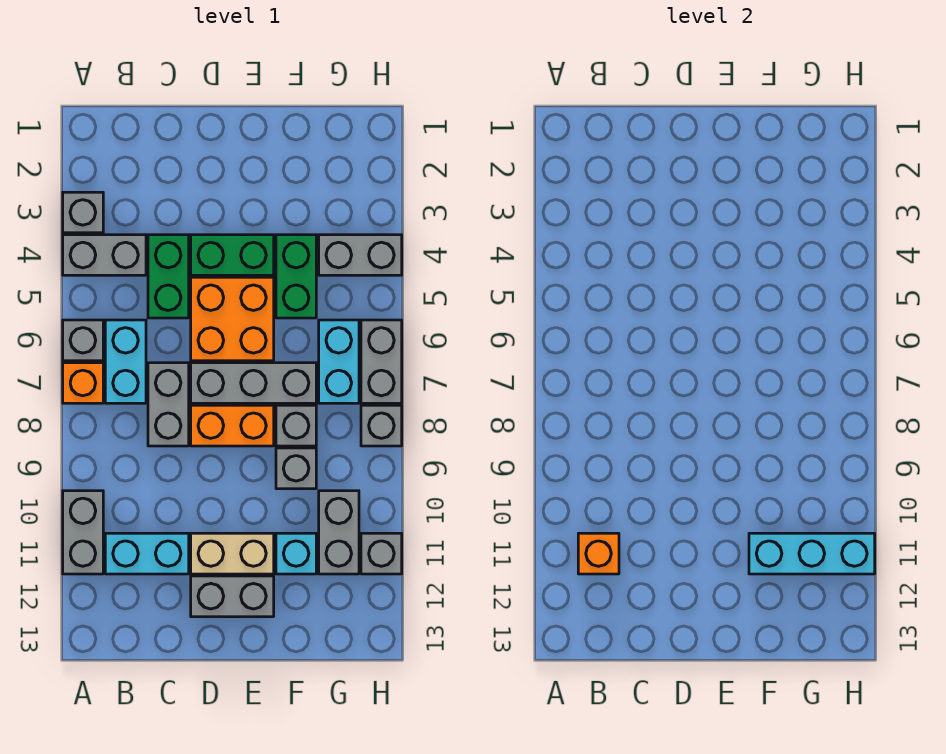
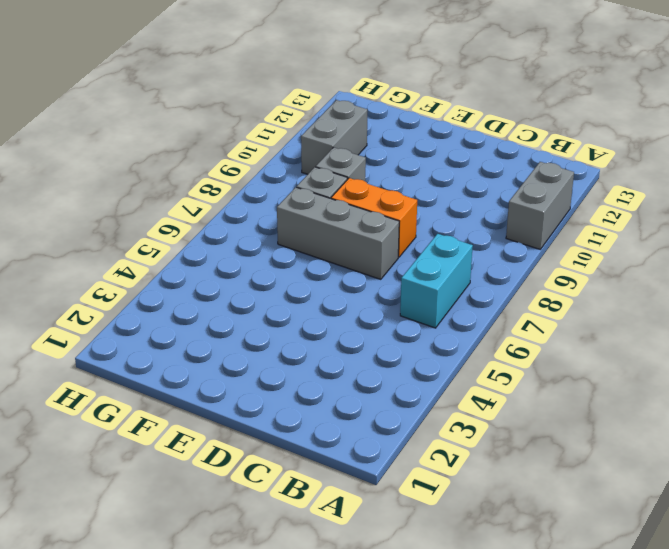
none -> grey 1x1 brick [63,192,103,233]
none -> grey 1x2 brick [63,235,146,275]
none -> grey 1x1 brick [63,320,103,361]

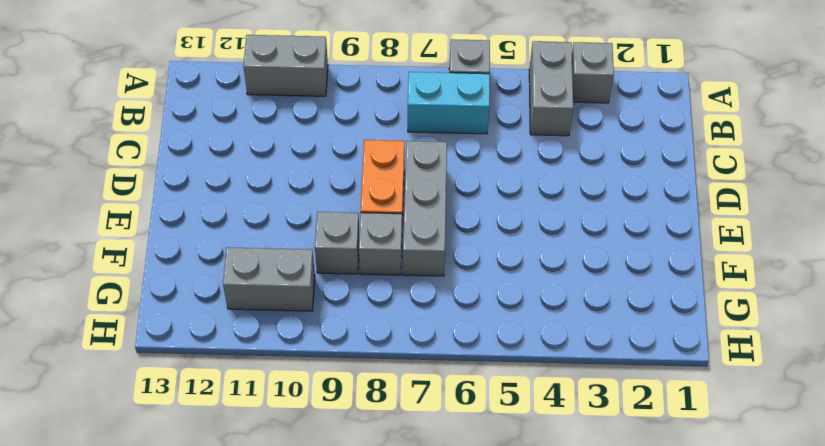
none -> orange 1x1 brick [63,363,103,403]
none -> cyan 1x2 brick [105,533,189,574]
none -> green 1x2 brick [148,235,189,318]

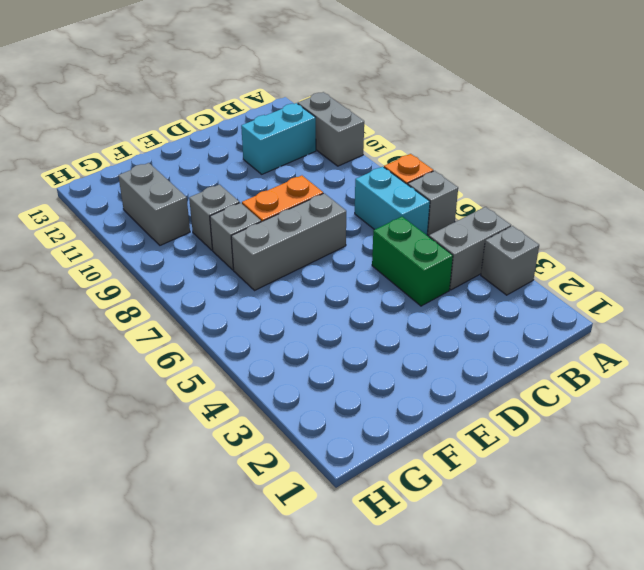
none -> grey 1x2 brick [148,363,189,446]
none -> green 1x2 brick [191,235,274,275]
none -> orange 2x2 brick [191,277,274,361]

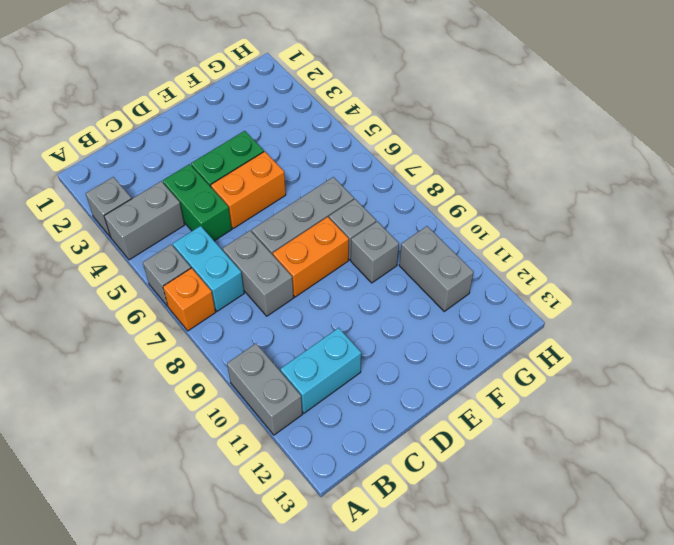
orange 1x2 brick [211,151,286,229] -> orange 2x2 brick [191,277,274,361]
none -> tan 1x2 brick [191,533,274,574]
none -> grey 1x2 brick [191,576,274,617]
none -> green 1x2 brick [276,235,316,318]

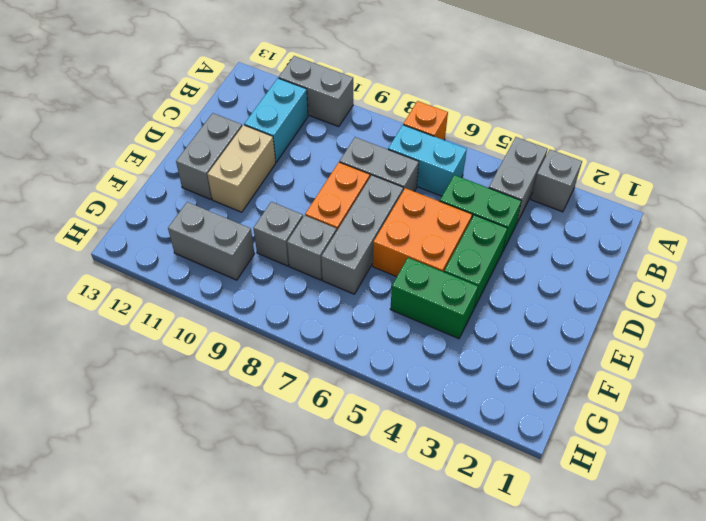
none -> grey 1x1 brick [63,320,103,361]
none -> cyan 1x1 brick [276,533,316,574]
none -> grey 1x2 brick [319,235,402,275]

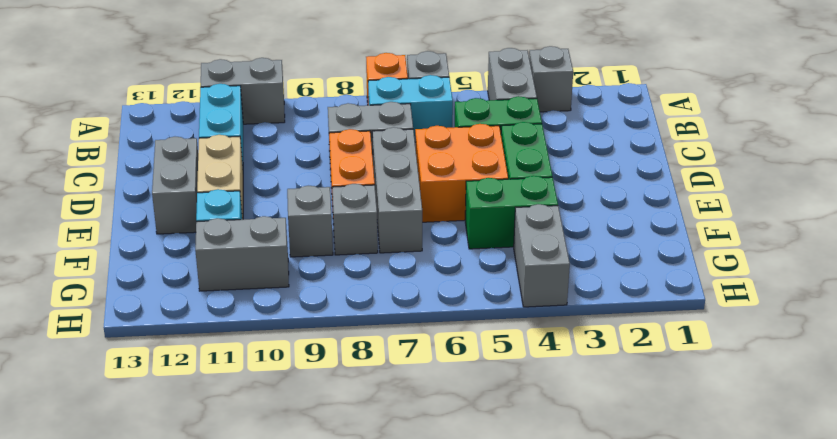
none -> cyan 1x2 brick [319,320,359,403]
none -> grey 1x2 brick [361,320,402,403]
none -> grey 1x1 brick [361,405,402,446]

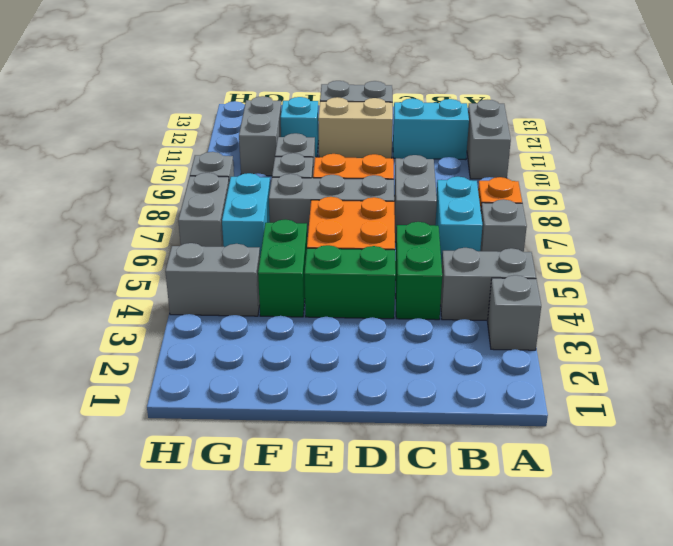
none -> grey 1x1 brick [361,533,402,574]
none -> orange 1x1 brick [578,533,619,574]
none -> cyan 1x3 brick [749,533,875,574]

